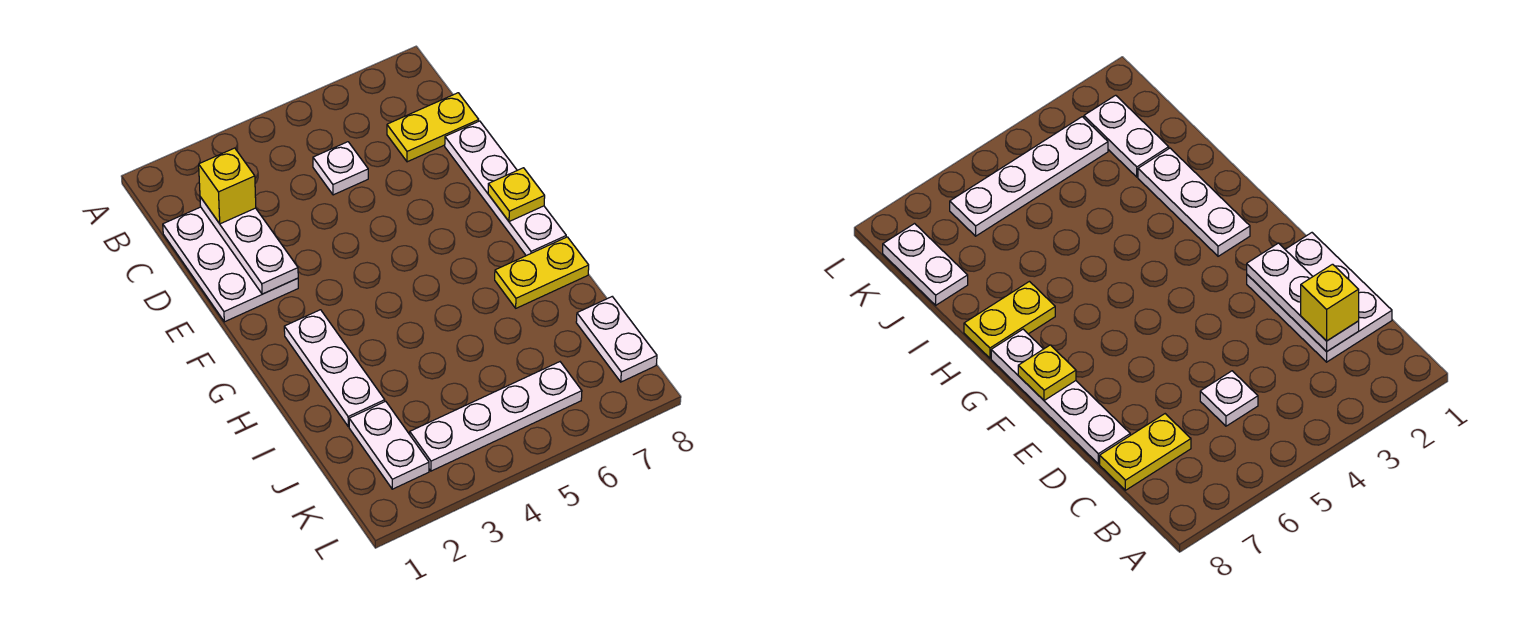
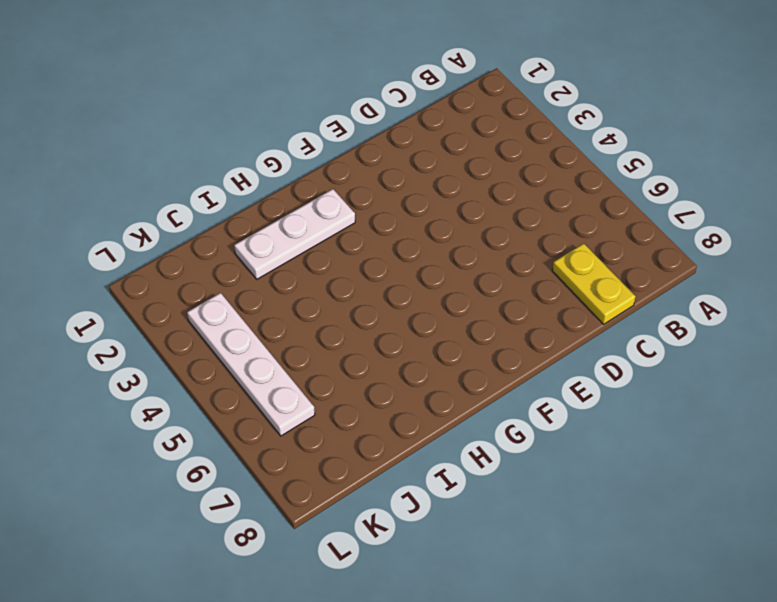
none -> white 2x3 plate [163,207,298,322]
none -> white 1x1 plate [313,142,368,195]
none -> white 1x4 plate [445,121,566,256]

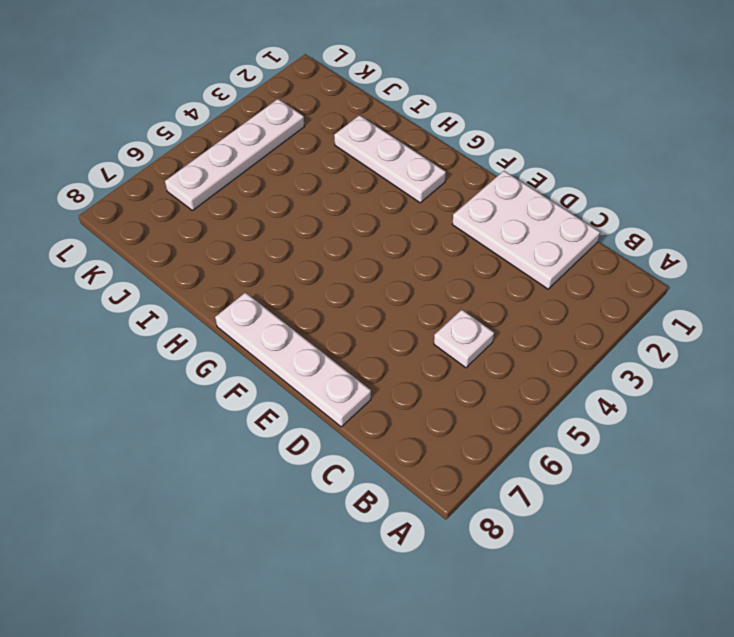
none -> yellow 1x2 plate [387,93,479,162]
none -> yellow 1x2 plate [495,237,589,308]
none -> white 1x2 plate [349,401,429,489]

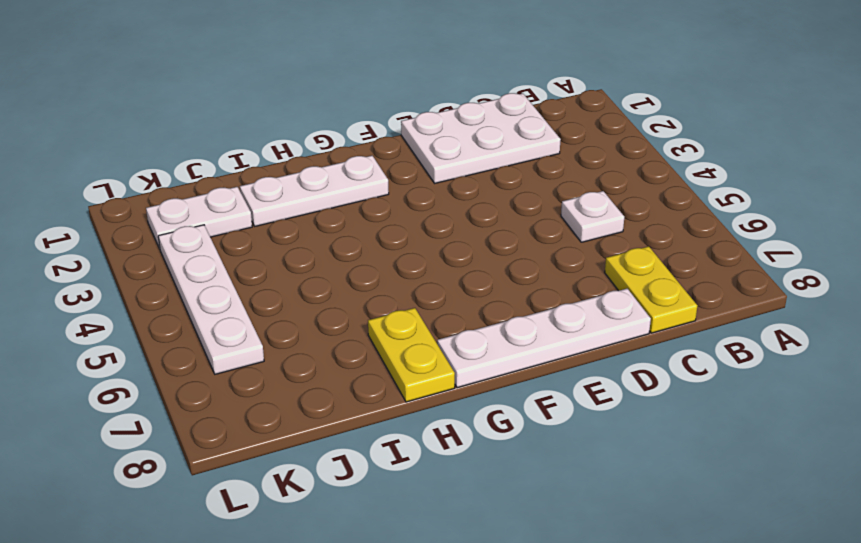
none -> white 1x2 plate [576,297,657,382]
none -> white 1x3 plate [200,197,298,294]
none -> yellow 1x1 plate [488,168,545,222]

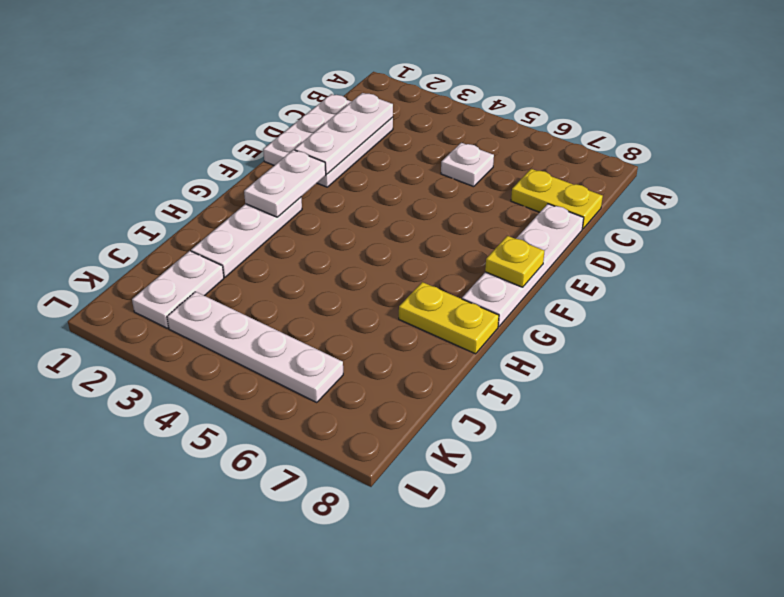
white 1x2 plate [244,150,326,217] -> white 1x2 plate moved to [576,297,657,382]
none -> yellow 1x1 brick [199,148,256,224]

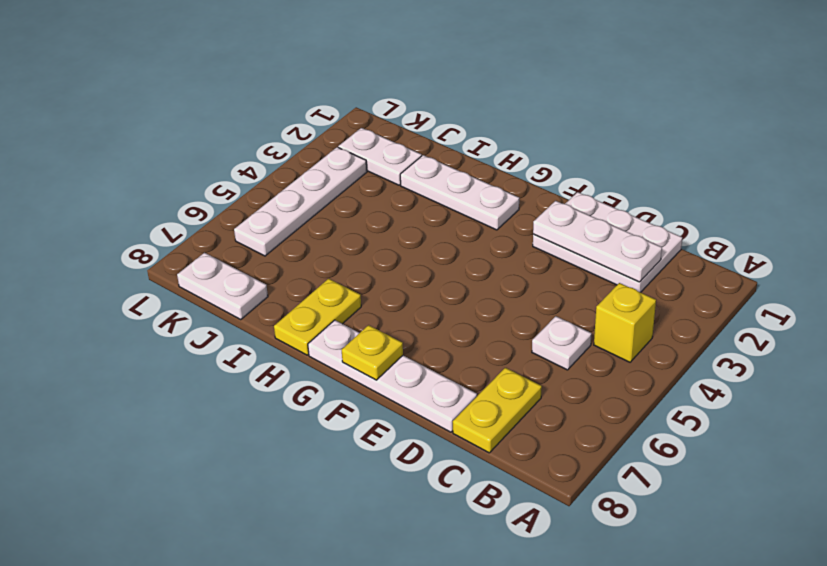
yellow 1x1 brick [594,283,656,362] -> yellow 1x1 brick moved to [199,148,256,224]

